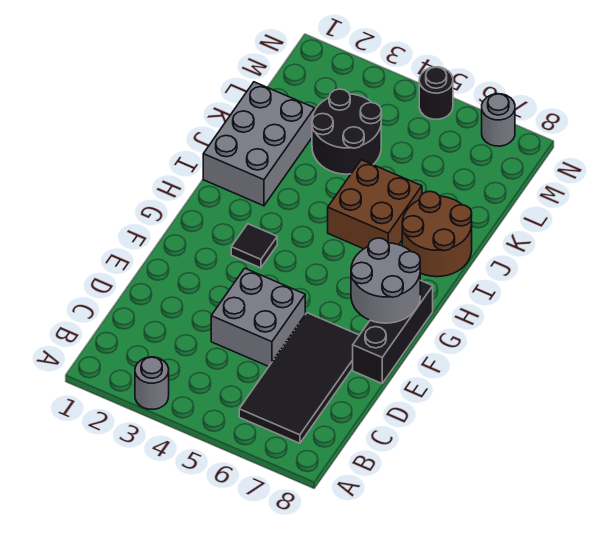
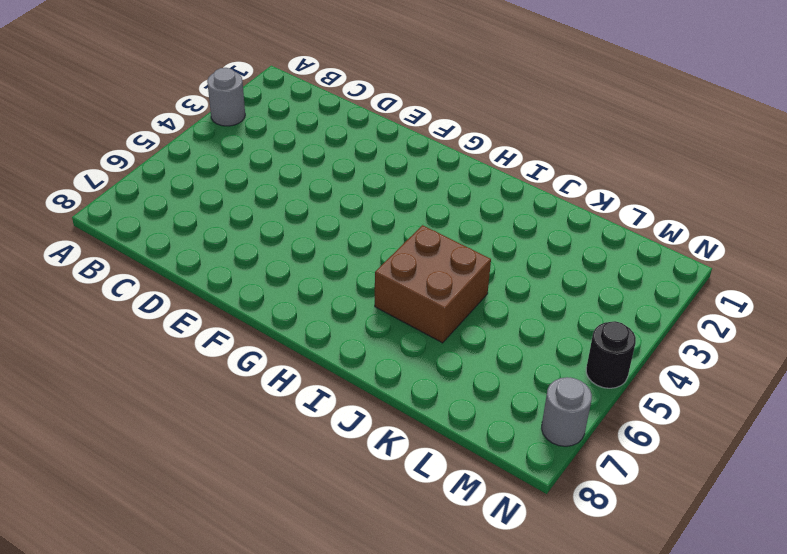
none -> black 2x4 tile [239,313,359,443]
none -> grey 2x2 brick [211,268,305,367]
none -> black 1x3 brick [353,280,433,383]

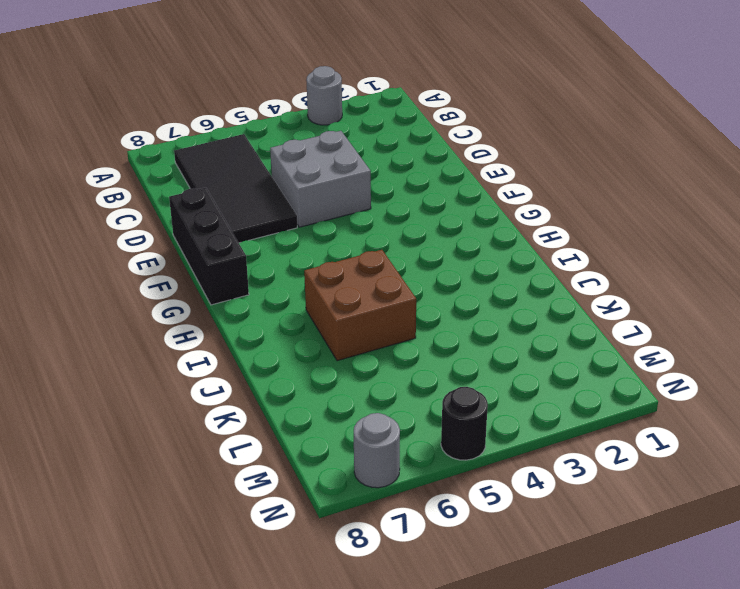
none -> black 1x1 tile [231,224,277,268]
none -> grey 2x3 brick [203,82,315,206]
none -> brown 2x2 round brick [402,191,472,277]

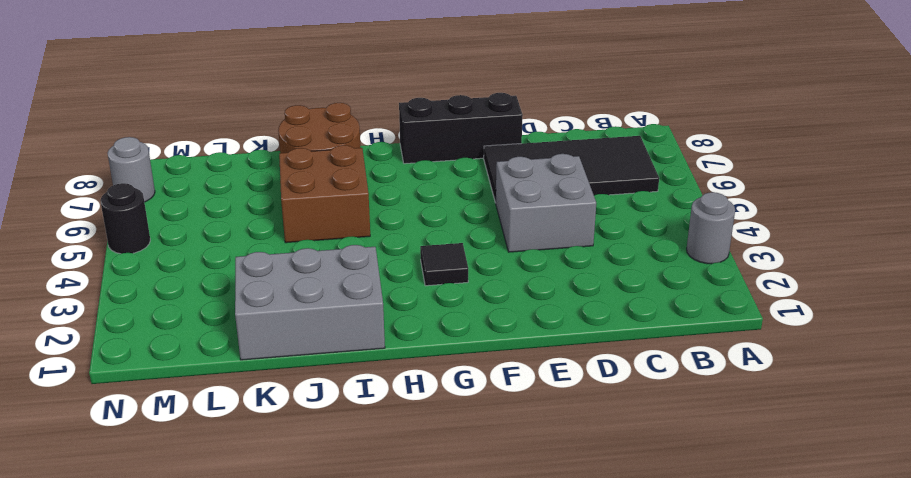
none -> black 2x2 round brick [312,89,382,174]
none -> grey 2x2 round brick [351,238,420,323]

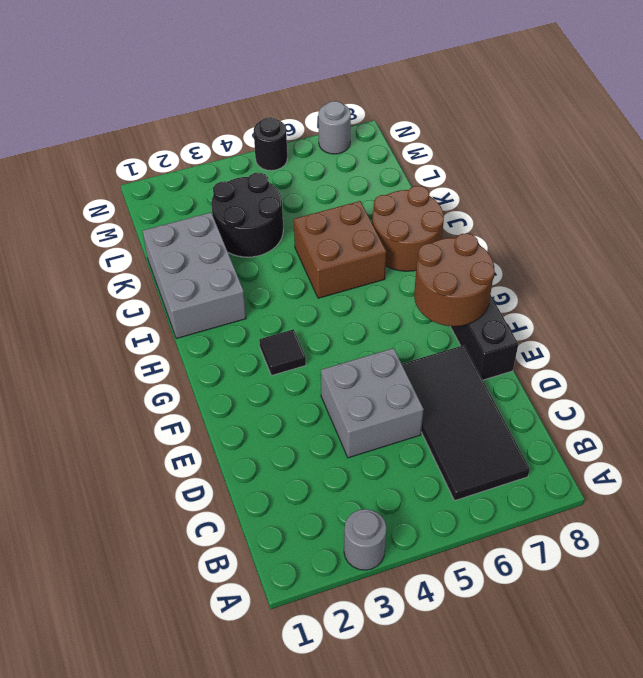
brown 2x2 round brick [414,233,495,326] -> grey 2x2 round brick [351,238,420,323]

